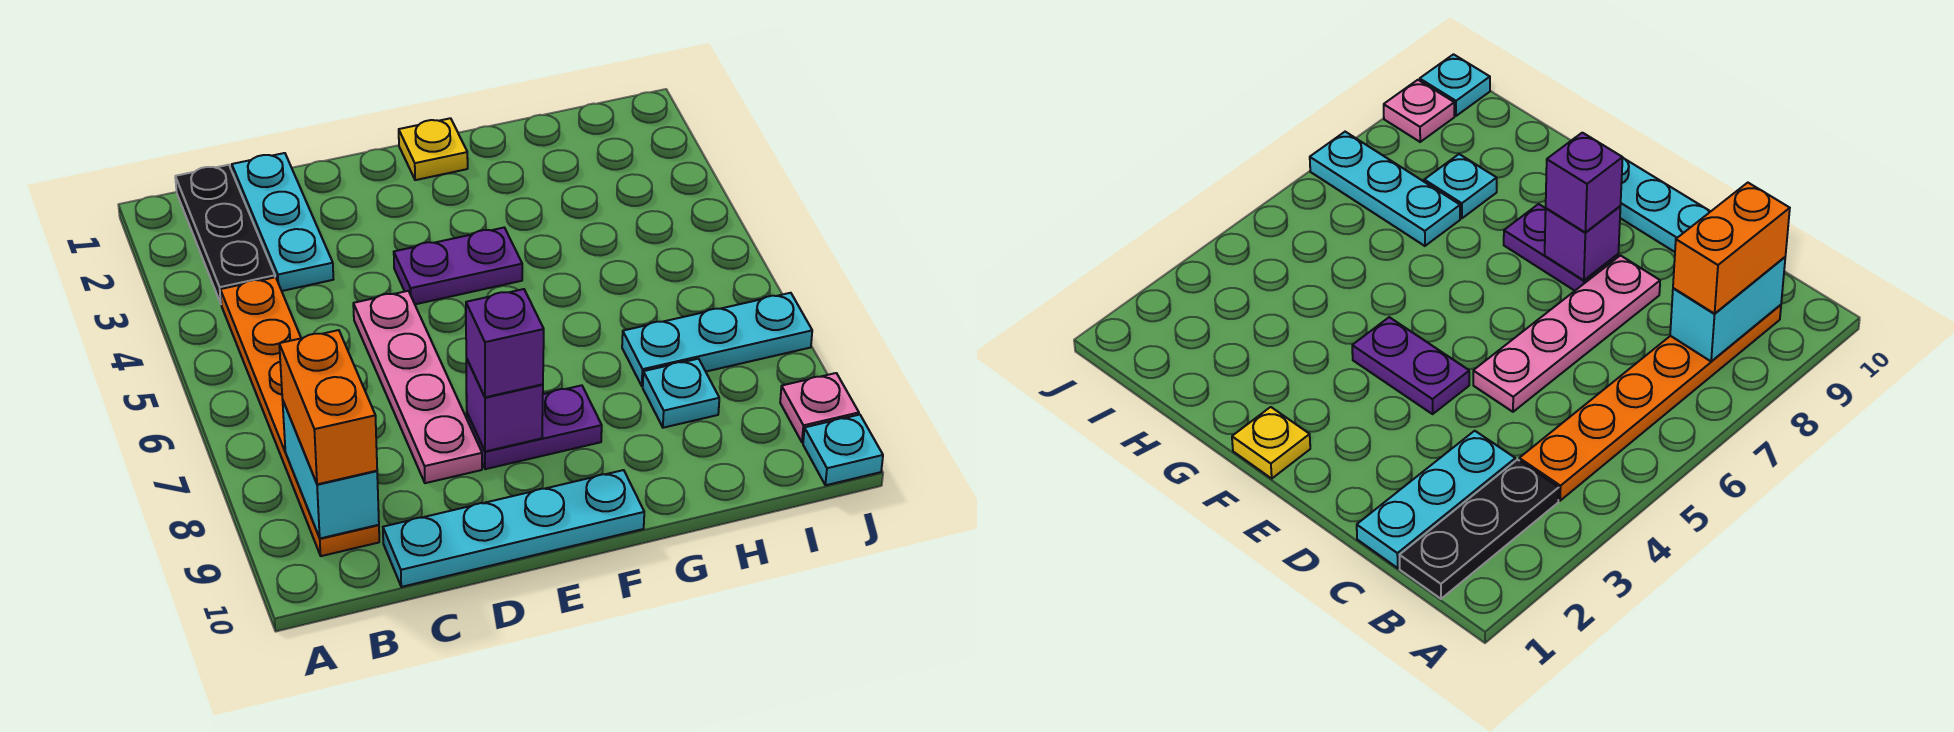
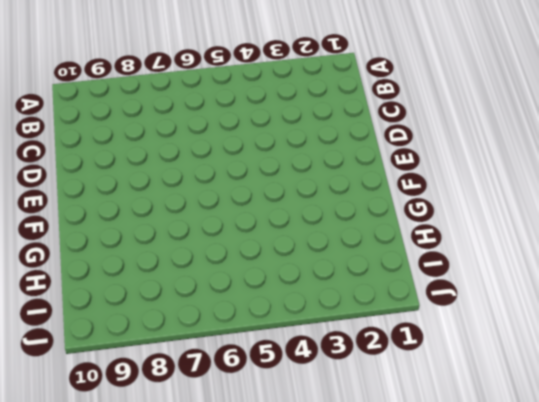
none -> black 1x3 plate [175,165,275,303]
none -> orange 1x6 plate [220,277,379,556]
none -> cyan 1x3 plate [232,153,333,291]

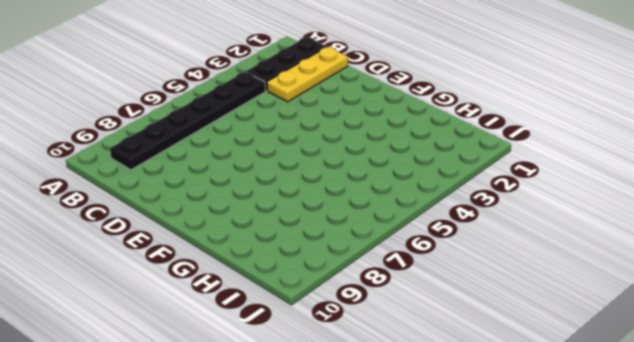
black 1x6 plate [110,72,265,170] -> orange 1x6 plate [220,277,379,556]
yellow 1x3 plate [267,47,348,102] -> cyan 1x3 plate [232,153,333,291]
none -> cyan 1x4 plate [383,470,644,587]
none -> pink 1x4 plate [353,291,482,483]
none -> purple 1x2 plate [394,228,522,304]

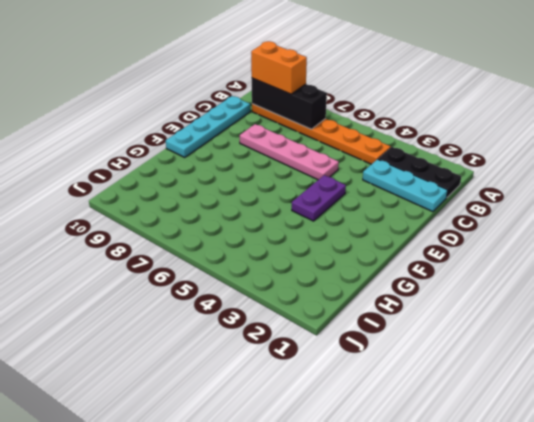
black 1x3 brick [252,78,327,129] -> cyan 1x2 brick [282,399,379,538]
none -> purple 1x2 plate [467,385,602,469]
none -> yellow 1x1 plate [399,118,468,180]
none -> cyan 1x3 plate [622,293,812,386]

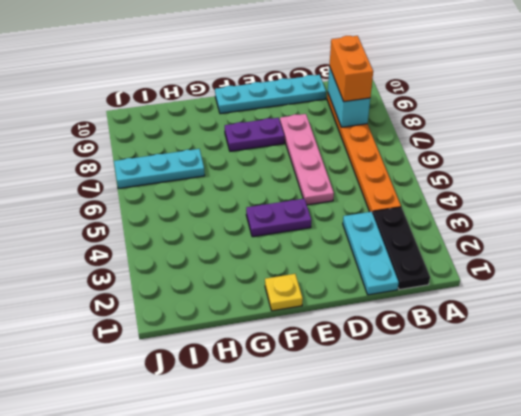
none -> cyan 1x1 plate [643,359,719,428]
none -> pink 1x1 plate [780,373,859,442]
none -> cyan 1x1 plate [803,415,883,485]

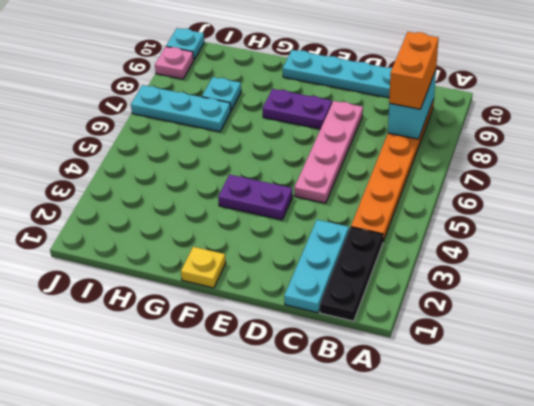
none -> purple 1x1 brick [466,358,543,452]
none -> purple 1x1 brick [466,289,544,397]

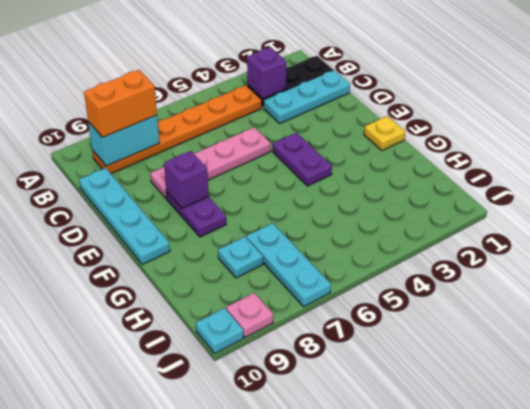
purple 1x1 brick [247,47,286,99] -> purple 1x1 brick moved to [466,289,544,397]

